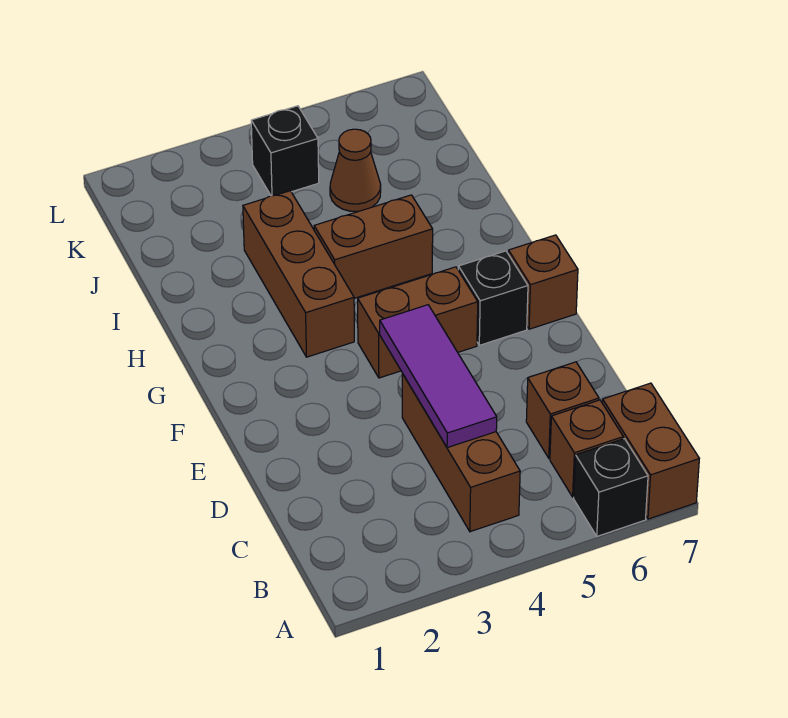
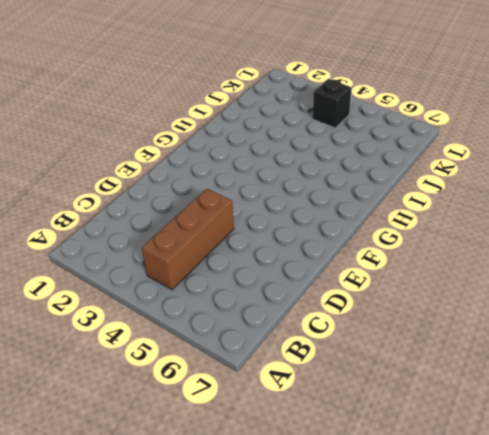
none -> black 1x1 brick [574,439,648,536]
none -> brown 1x2 brick [602,383,699,519]
none -> brown 1x1 brick [550,400,623,497]

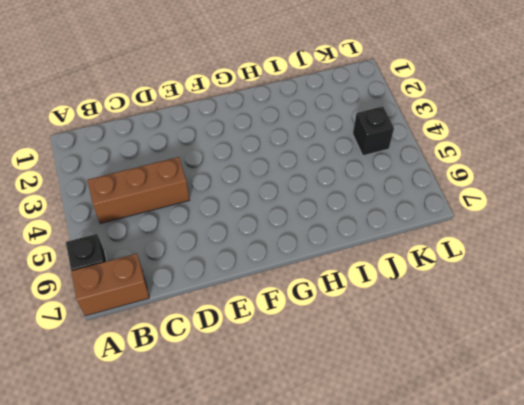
none -> brown 1x1 brick [550,400,623,497]
none -> brown 1x1 brick [526,362,599,458]
none -> brown 1x2 brick [358,267,478,378]

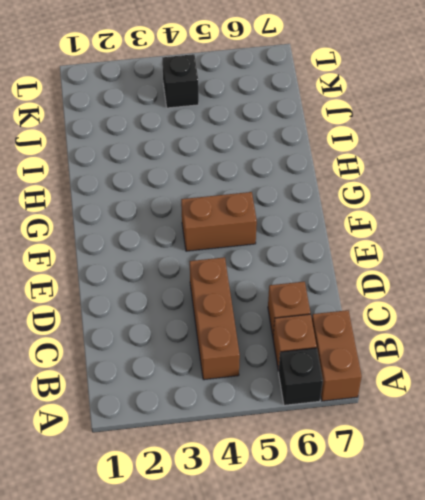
none -> black 1x1 brick [458,251,528,345]
none -> brown 1x1 brick [508,235,578,329]
none -> brown 1x3 brick [243,191,354,357]

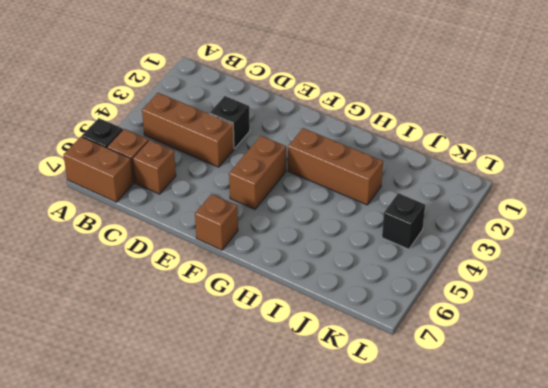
black 1x1 brick [209,96,250,149] -> black 1x1 brick moved to [458,251,528,345]
none -> brown 1x2 brick [314,195,433,298]
none -> brown 1x1 cone [330,129,381,212]
none -> purple 1x3 tile [380,305,497,448]

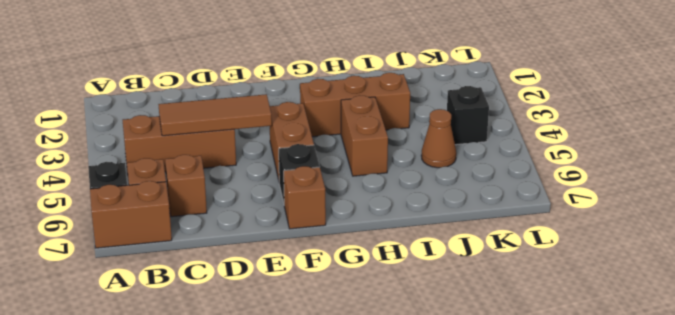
brown 1x3 tile [158,94,272,136] -> purple 1x3 tile [380,305,497,448]

